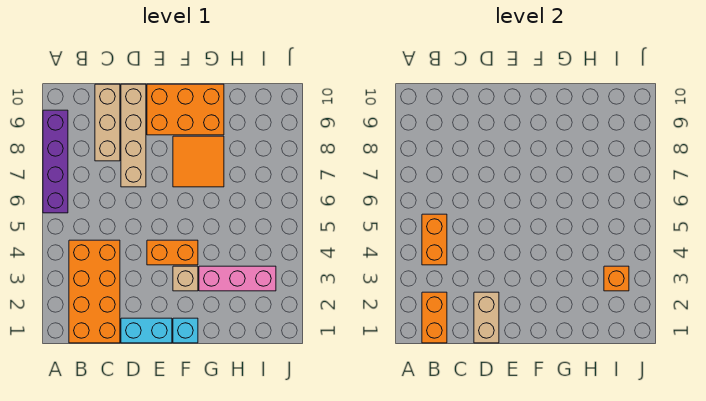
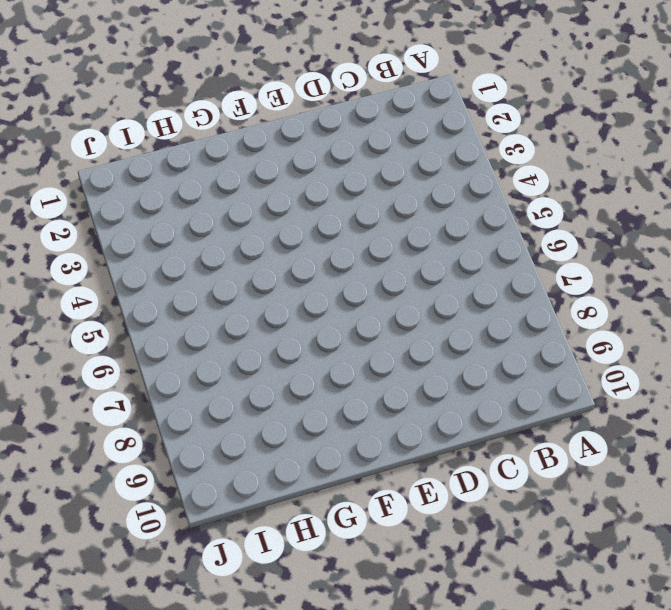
none -> purple 1x4 brick [43,110,68,213]
none -> orange 2x4 brick [69,240,120,343]
none -> tan 1x3 brick [95,84,120,161]

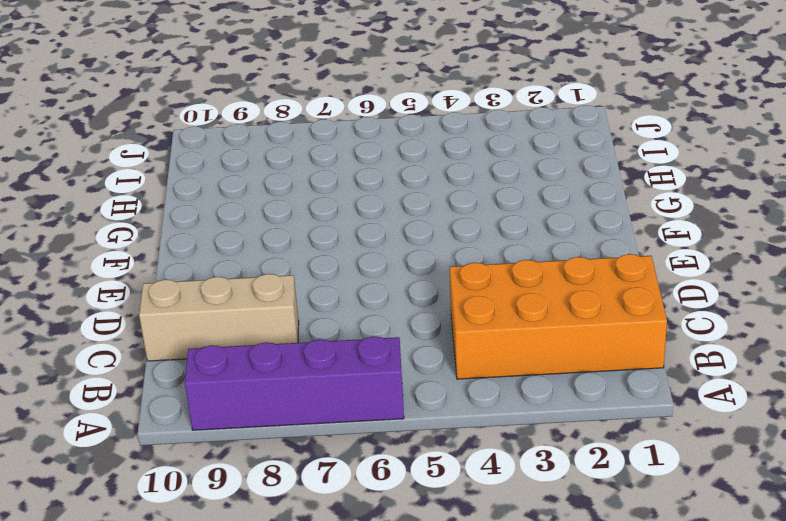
none -> cyan 1x2 brick [121,318,172,343]
none -> tan 1x4 brick [121,84,146,187]
none -> orange 1x2 brick [147,240,198,265]

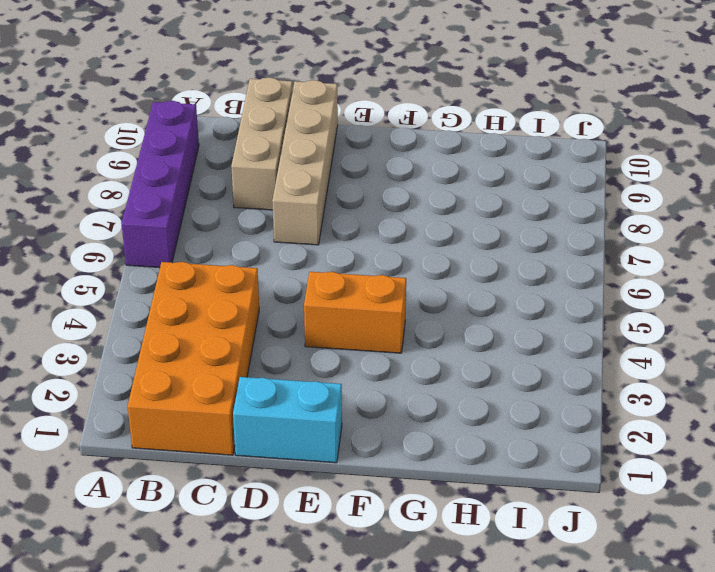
none -> orange 2x3 brick [147,84,224,135]
none -> cyan 1x1 brick [173,318,198,343]
none -> tan 1x1 brick [173,266,198,291]

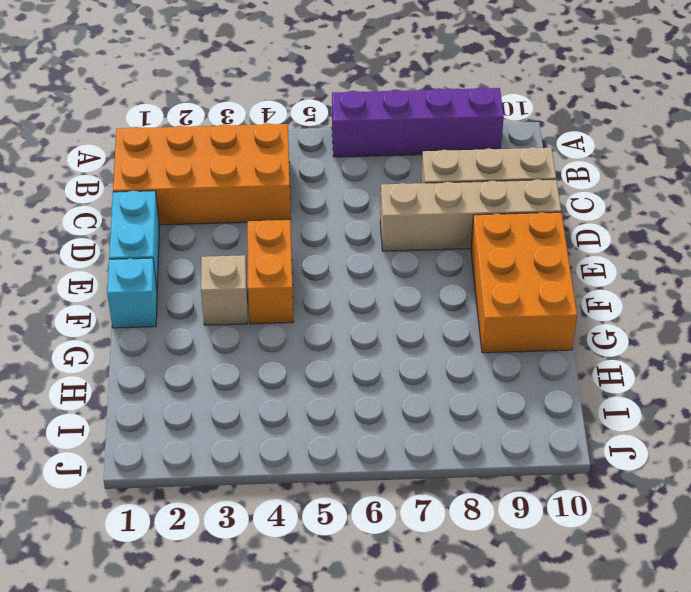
none -> orange 2x2 tile [173,136,224,187]
none -> pink 1x3 brick [199,266,276,291]
none -> orange 1x2 brick [422,292,447,343]

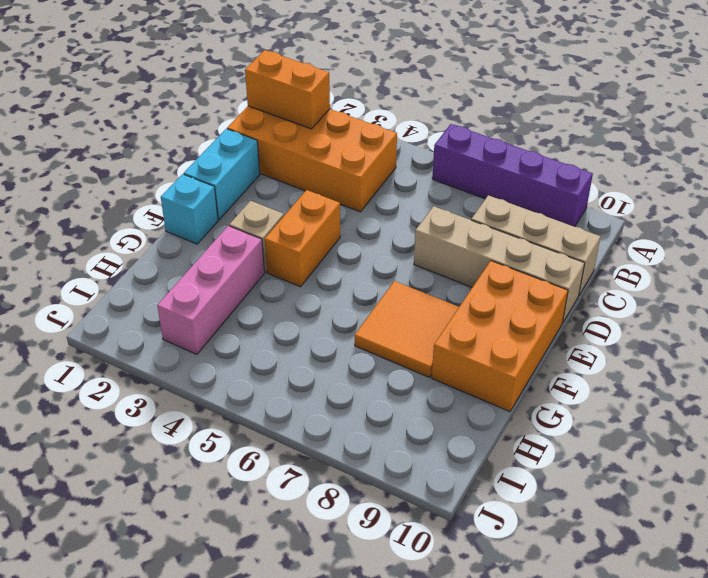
none -> orange 1x2 brick [422,214,447,265]
none -> tan 1x2 brick [474,292,499,343]
none -> orange 1x1 brick [604,266,629,291]

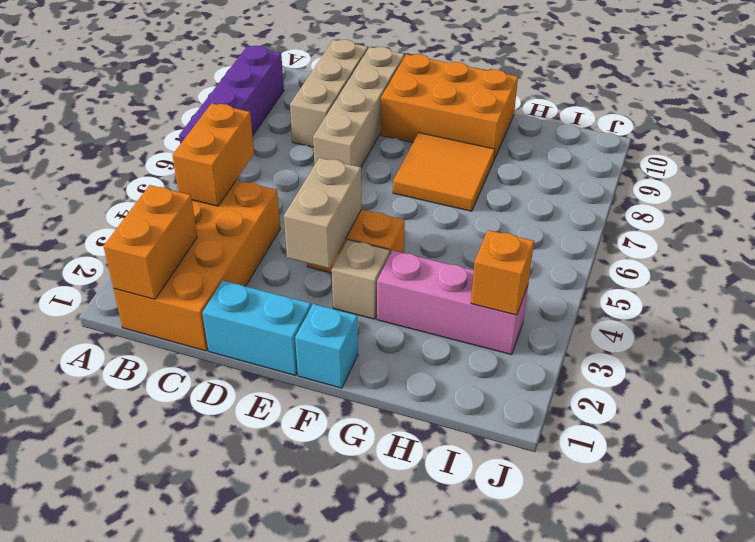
tan 1x2 brick [284,158,361,268] -> tan 1x2 brick moved to [474,292,499,343]

